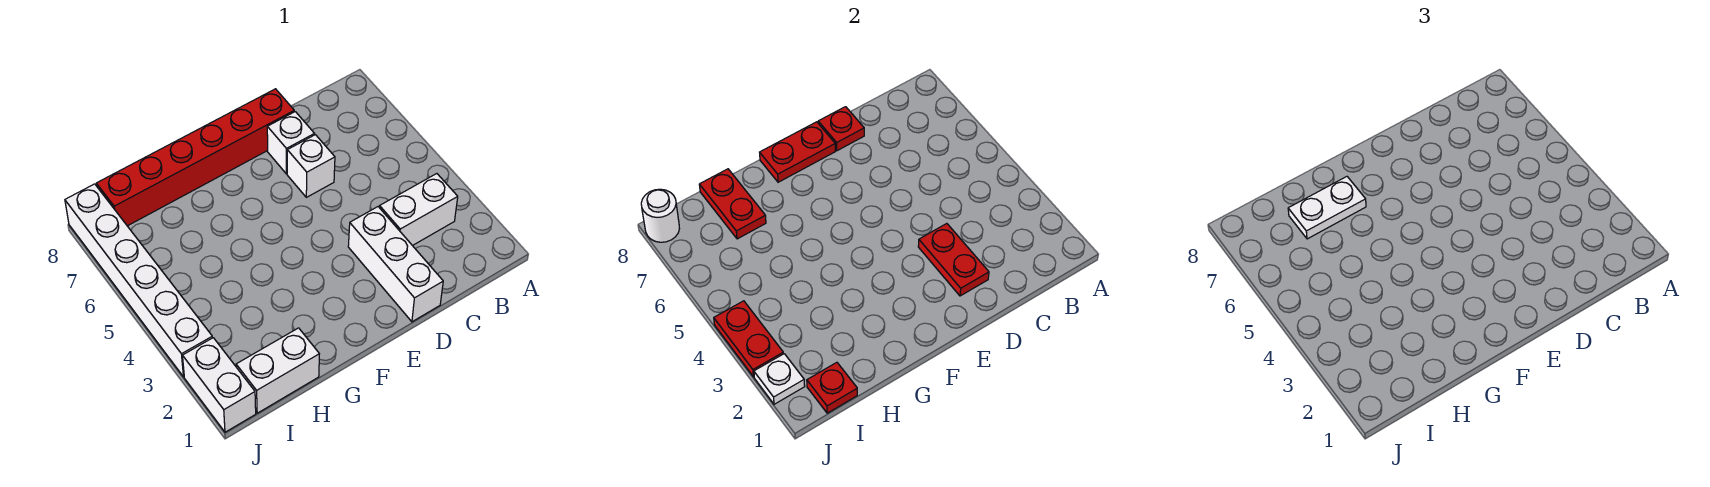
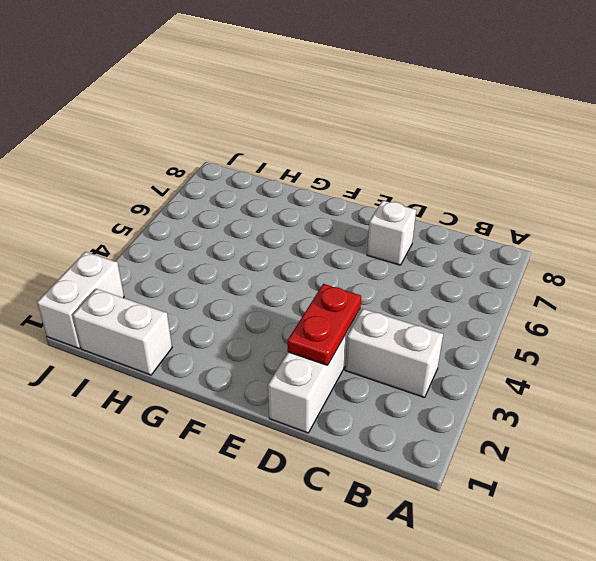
none -> white 1x1 brick [287,135,335,197]
none -> red 1x6 brick [96,89,294,226]
none -> white 1x6 brick [65,184,212,377]

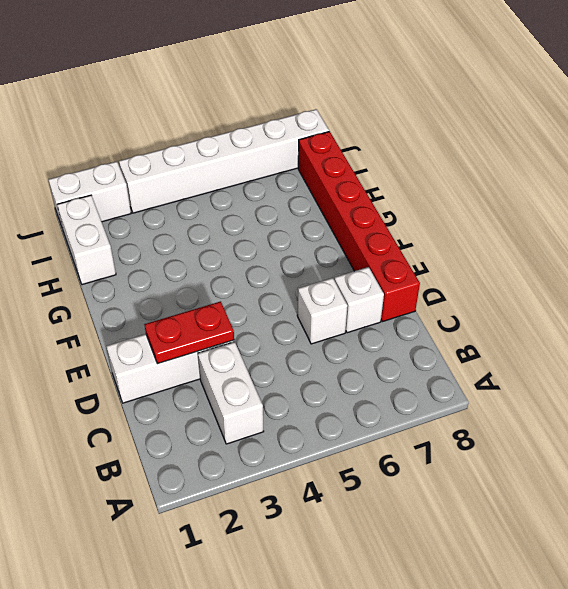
none -> red 1x1 plate [818,107,864,151]
none -> red 1x2 plate [760,122,835,182]
none -> red 1x2 plate [699,169,766,239]

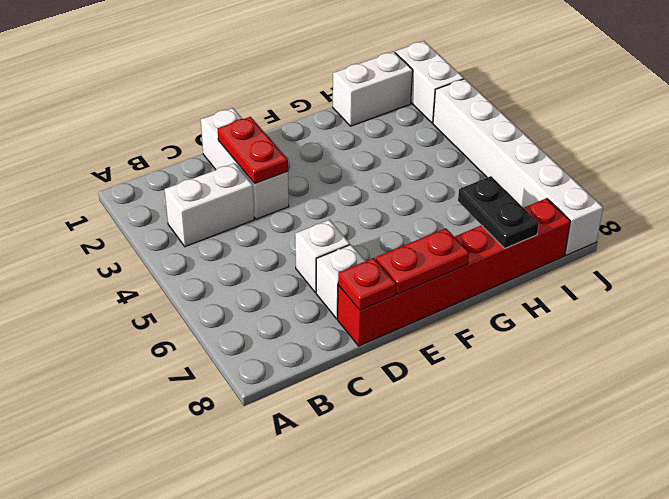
black 1x2 plate [458,176,539,248] -> red 1x2 plate [699,169,766,239]
none -> red 1x1 plate [807,362,857,413]
none -> white 1x1 plate [754,354,805,404]
none -> red 1x2 plate [714,301,783,377]

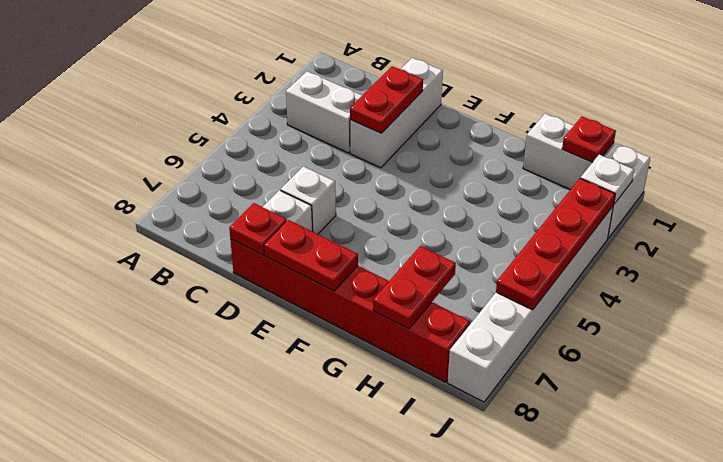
red 1x4 plate [496,178,615,310] -> red 1x2 plate [714,301,783,377]
none -> white 1x1 round brick [641,189,680,242]
none -> white 1x2 plate [1288,177,1366,239]

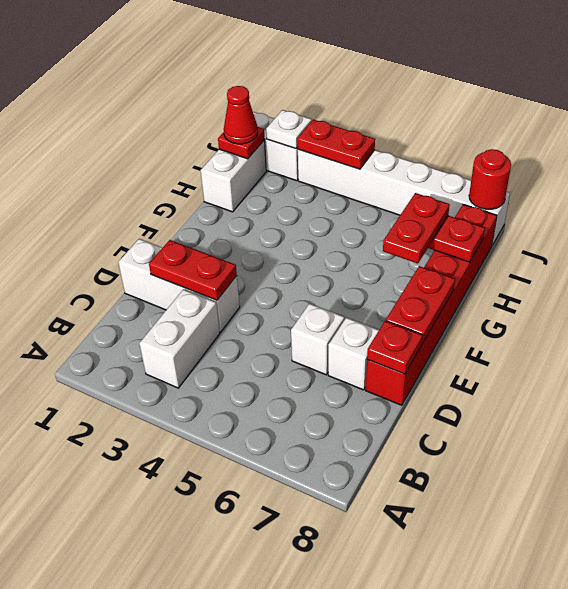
red 1x2 plate [383,193,450,264] -> white 1x2 plate [1288,177,1366,239]
red 1x1 cone [224,86,258,144] -> none
red 1x1 round brick [469,149,511,209] -> white 1x1 round brick [641,189,680,242]

